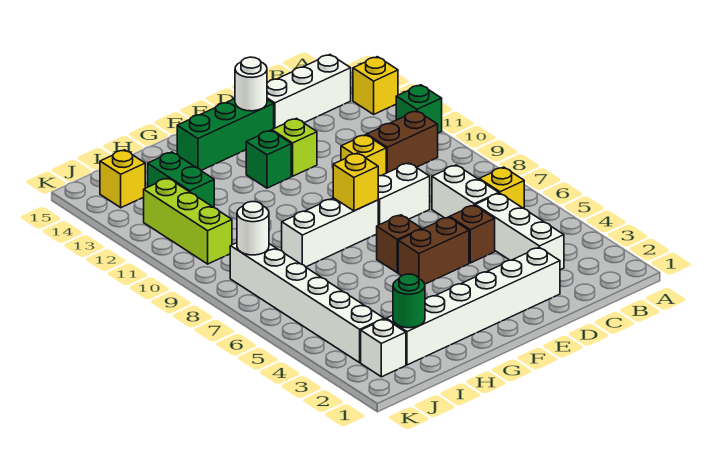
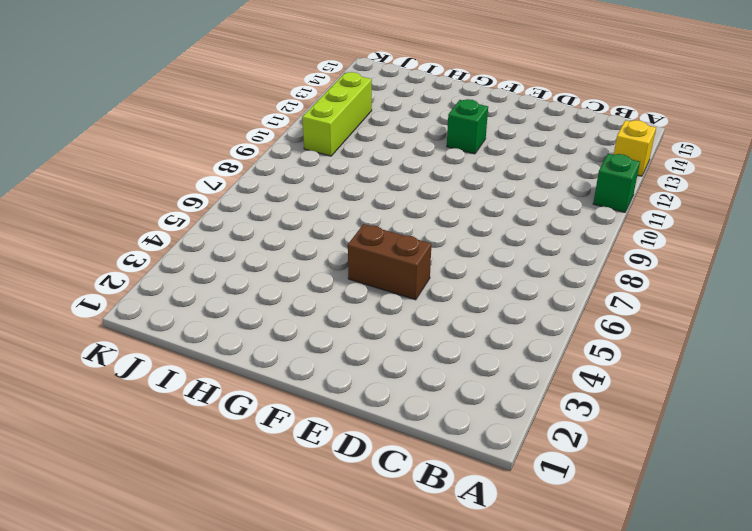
none -> yellow 1x1 brick [479,167,524,209]
none -> brown 1x2 brick [367,111,438,173]
none -> white 1x3 brick [267,55,351,128]

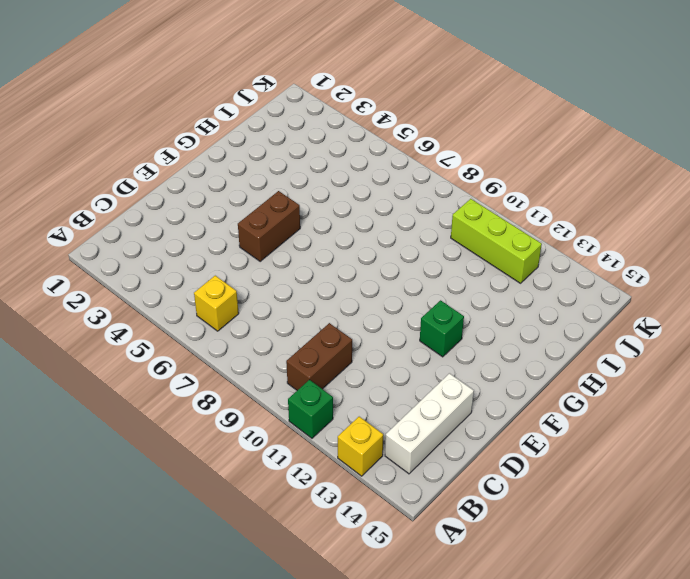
none -> white 1x3 brick [475,193,564,270]
none -> white 1x2 brick [432,165,499,218]
none -> white 1x6 brick [386,247,560,365]

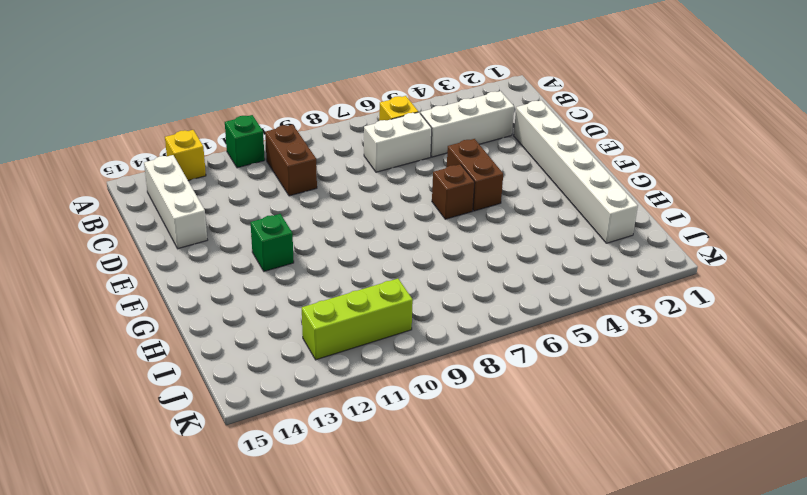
none -> brown 1x1 brick [450,205,495,263]
none -> white 1x2 brick [378,163,430,225]
none -> yellow 1x1 brick [341,135,386,176]

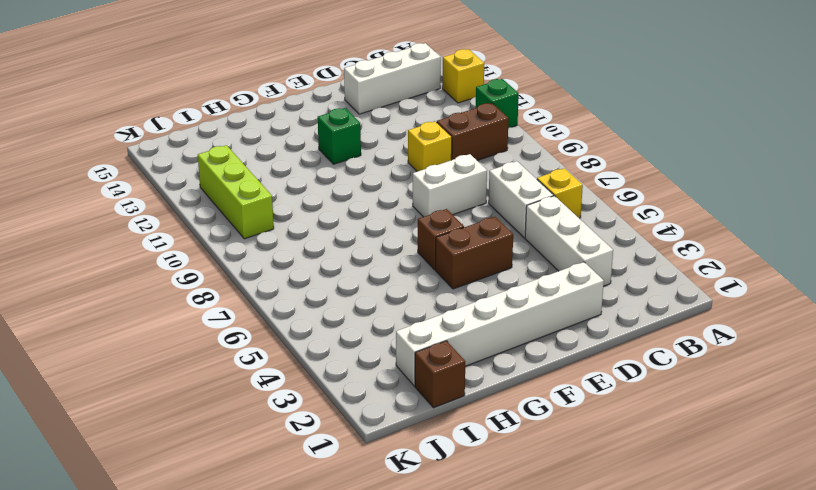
brown 1x1 brick [415,341,465,408] -> brown 1x1 brick moved to [450,205,495,263]
none -> lime 1x1 brick [272,118,317,176]
none -> green 1x3 brick [177,99,274,170]
none -> white 1x3 brick [282,198,378,267]

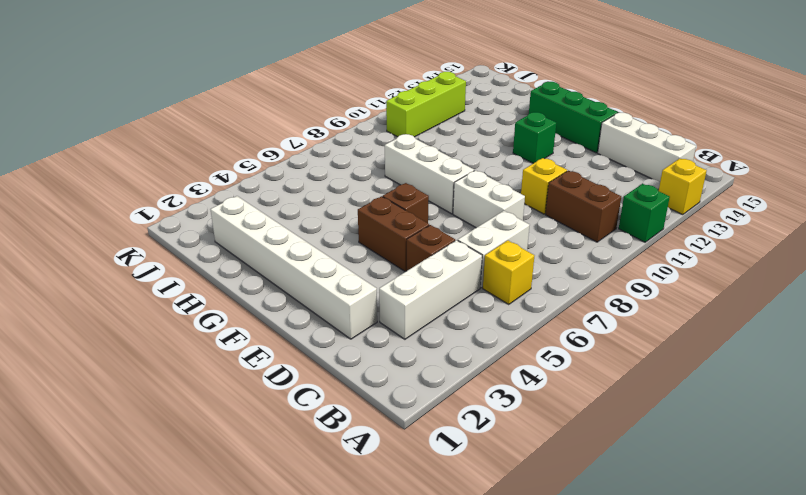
none -> lime 1x1 brick [272,118,317,176]
none -> green 1x2 brick [148,152,214,207]
none -> white 1x1 brick [361,319,406,377]

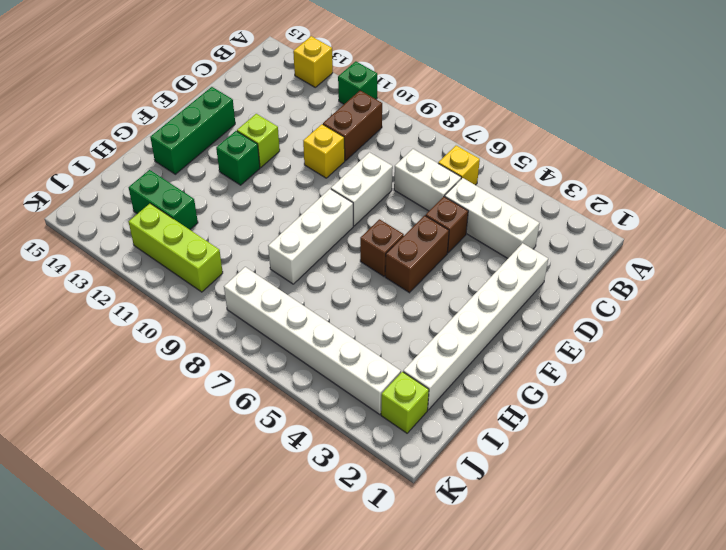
lime 1x1 brick [381,372,429,433] -> white 1x1 brick [361,319,406,377]
none -> white 1x3 brick [267,55,351,128]
none -> yellow 1x1 brick [100,150,145,208]
none -> white 1x1 round brick [235,57,267,111]

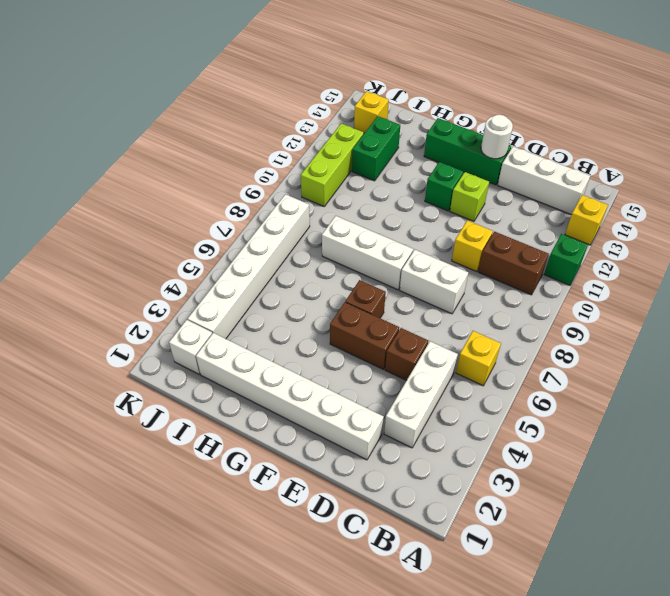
none -> white 1x2 brick [432,165,499,218]
none -> yellow 1x1 brick [333,153,378,211]
none -> green 1x1 round brick [393,274,425,328]

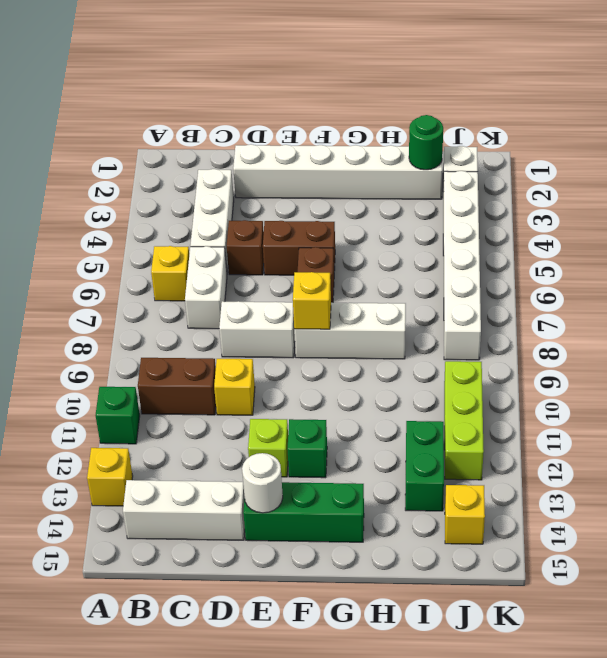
none -> white 1x1 round brick [237,202,269,255]

